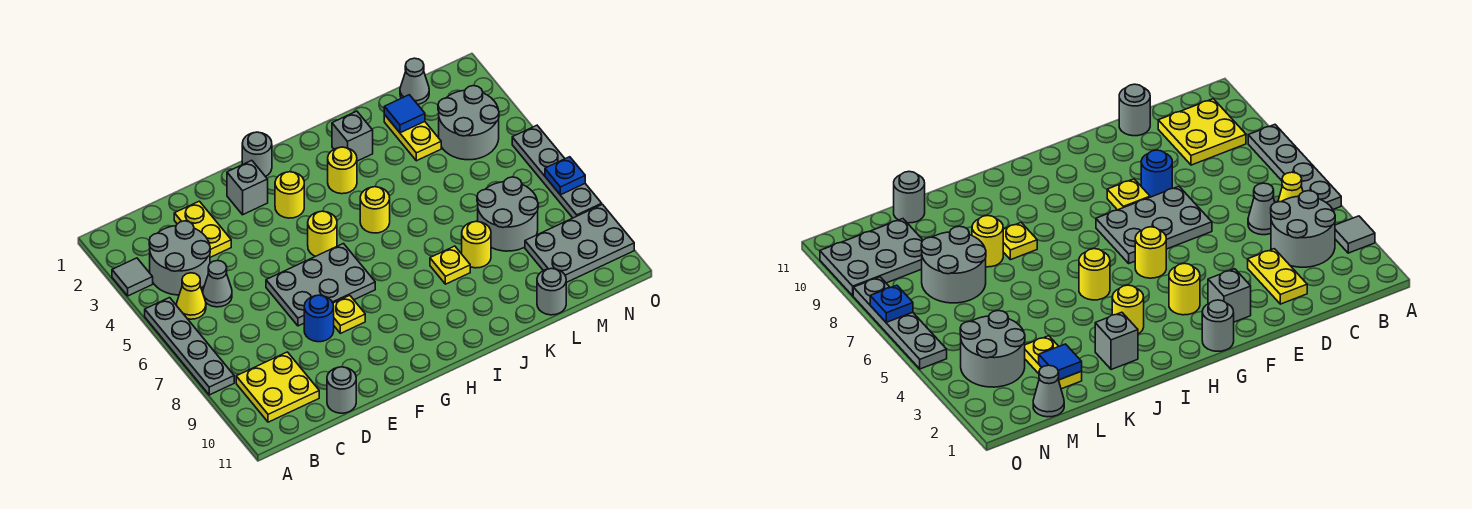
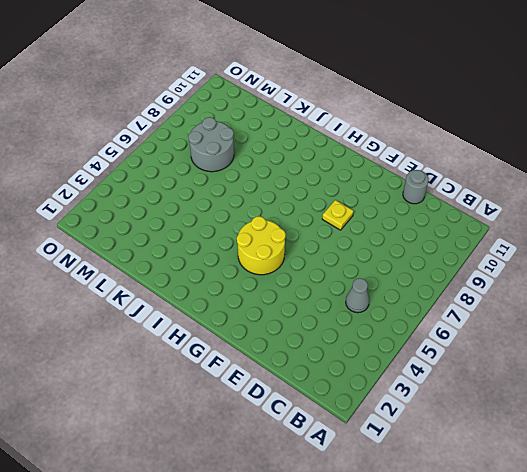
yellow 2x2 round brick [237,216,286,275] -> yellow 1x1 round brick [308,211,337,256]
none -> grey 1x1 tile [112,258,153,296]
none -> grey 1x4 plate [145,298,234,395]
none -> grey 2x2 round brick [149,221,210,295]

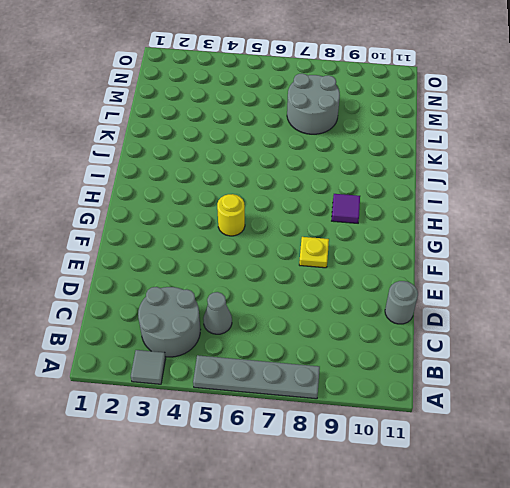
purple 1x1 tile [332,194,360,223] -> none
none -> yellow 1x1 cone [177,273,206,319]
none -> yellow 2x2 plate [236,352,319,422]
none -> yellow 1x2 plate [174,201,231,257]

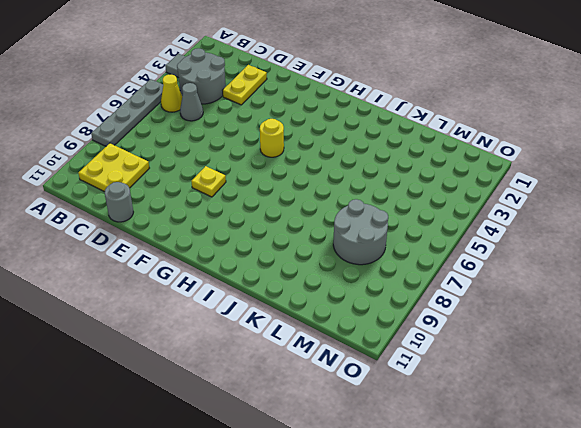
none -> grey 2x3 plate [266,244,375,326]
none -> blue 1x1 round brick [304,295,334,342]
none -> grey 1x1 brick [227,160,268,215]

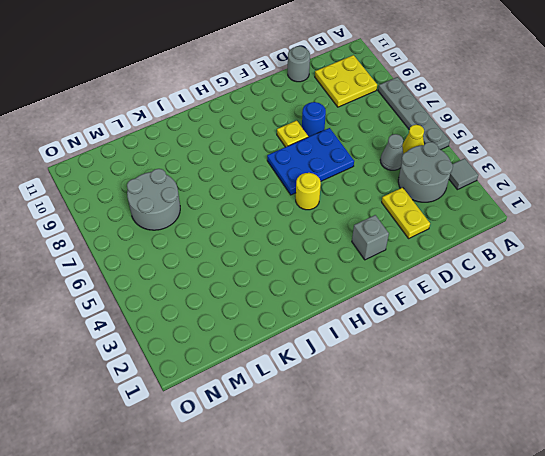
blue 2x3 plate [267,128,354,195] -> grey 2x3 plate [266,244,375,326]
none -> grey 1x1 round brick [242,132,272,177]
none -> yellow 1x1 round brick [275,172,304,218]
none -> yellow 1x1 round brick [328,147,357,194]

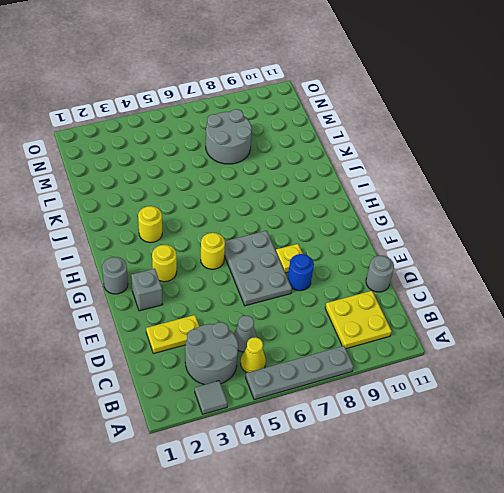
none -> yellow 1x1 round brick [360,187,390,233]
none -> grey 1x1 brick [332,111,373,161]
none -> yellow 1x1 plate [430,246,470,284]

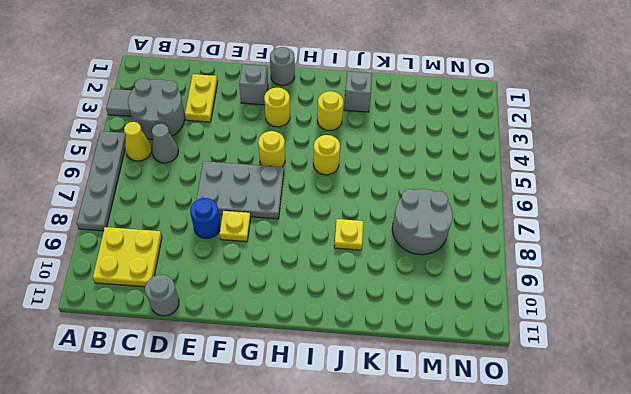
none -> yellow 1x1 round brick [462,221,491,268]
none -> yellow 1x2 plate [384,115,441,161]
none -> grey 1x1 round brick [537,268,566,315]

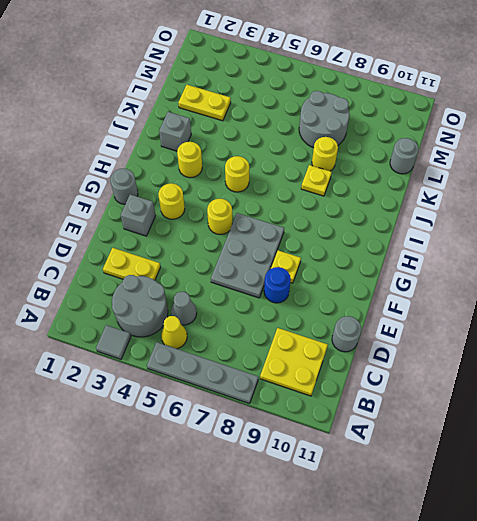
none -> grey 1x1 cone [400,58,429,104]
none -> grey 2x2 round brick [438,86,499,160]
none -> grey 2x3 plate [525,204,634,283]

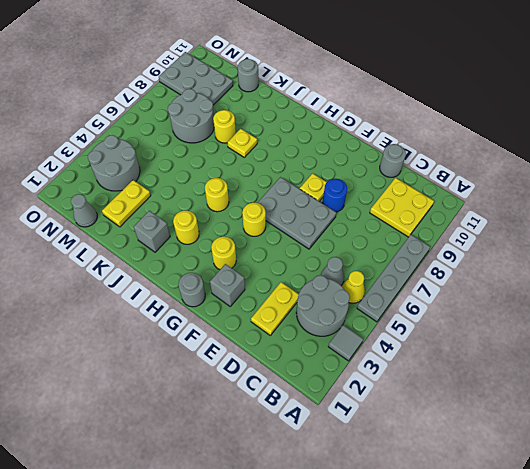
none -> grey 1x4 plate [512,125,602,218]
none -> blue 1x1 tile [384,95,425,133]
none -> blue 1x1 plate [545,157,585,195]

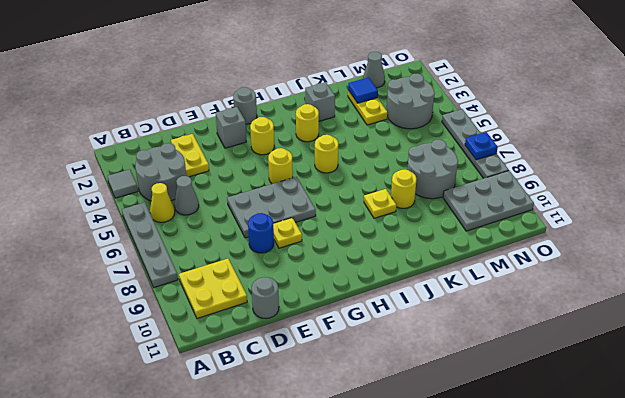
none -> grey 1x1 round brick [537,268,566,315]

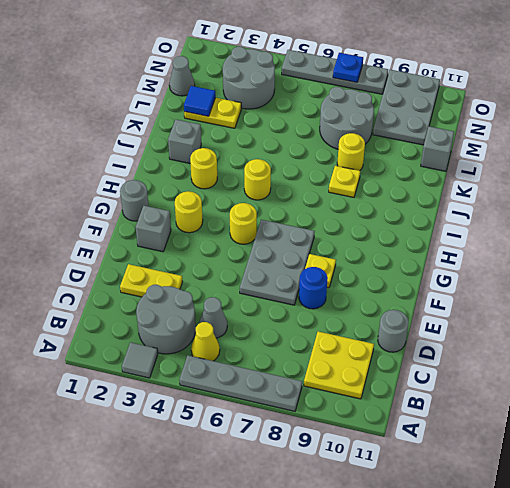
grey 1x1 brick [421,126,454,171] -> grey 1x1 round brick [537,268,566,315]

